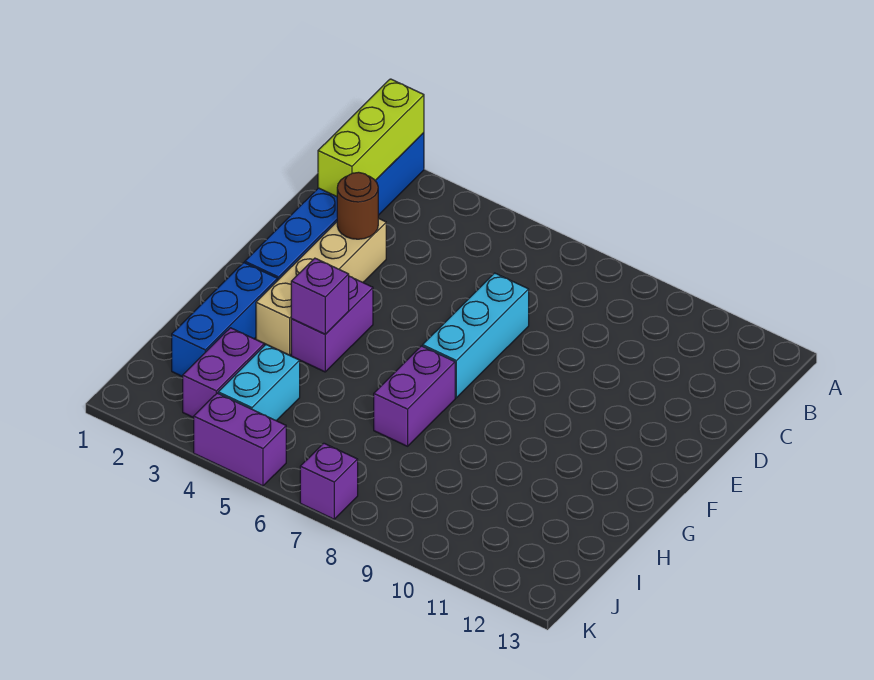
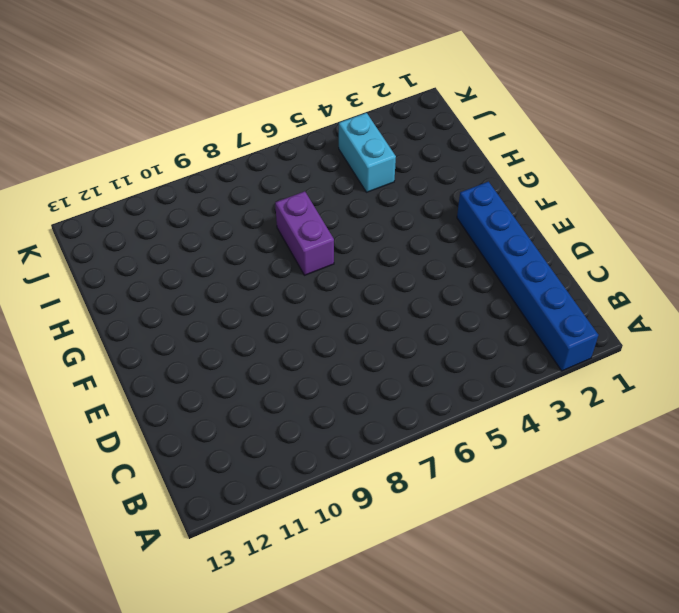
none -> tan 1x4 brick [256,218,386,355]
none -> cyan 1x3 brick [423,273,529,398]
none -> purple 1x2 brick [291,276,373,372]

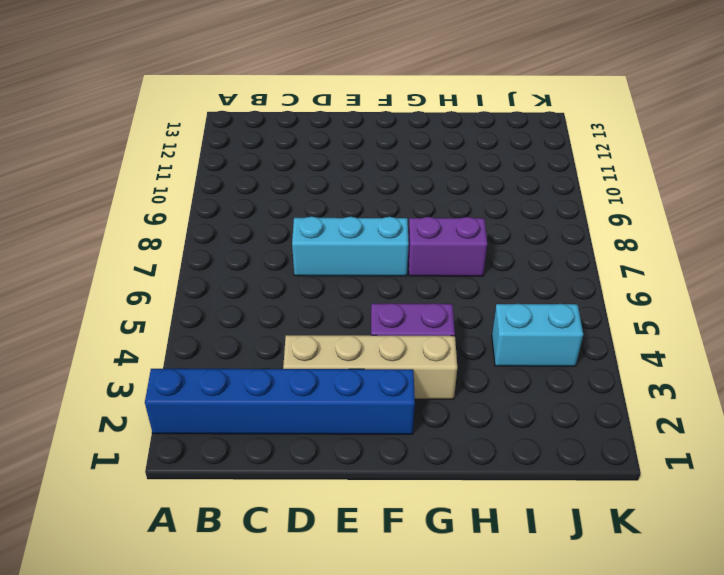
none -> blue 1x3 brick [172,263,277,377]
none -> purple 1x2 brick [183,328,264,418]
none -> purple 1x2 brick [194,393,286,486]

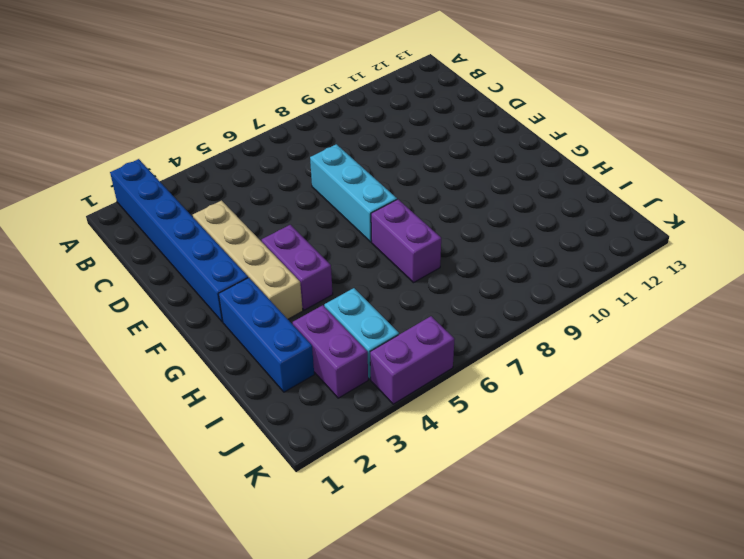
none -> purple 1x1 brick [300,443,358,519]
none -> lime 1x3 brick [318,79,424,197]
none -> brown 1x1 round brick [337,172,378,239]

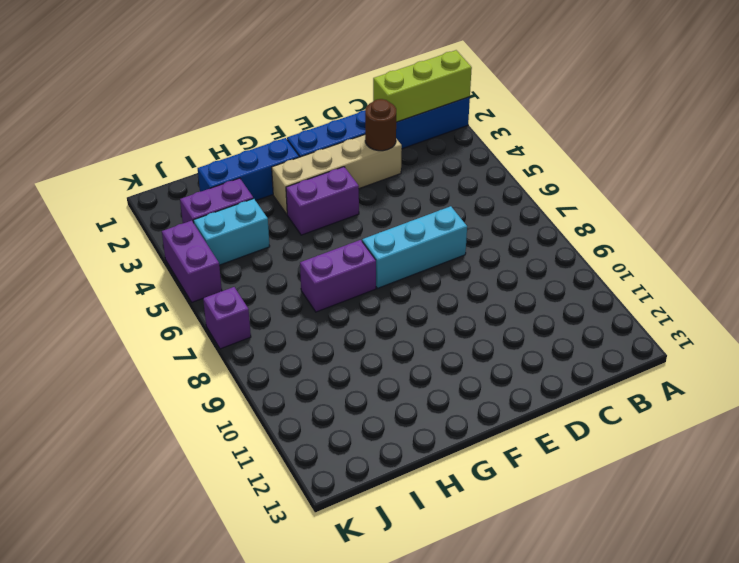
none -> purple 1x1 brick [291,258,349,334]

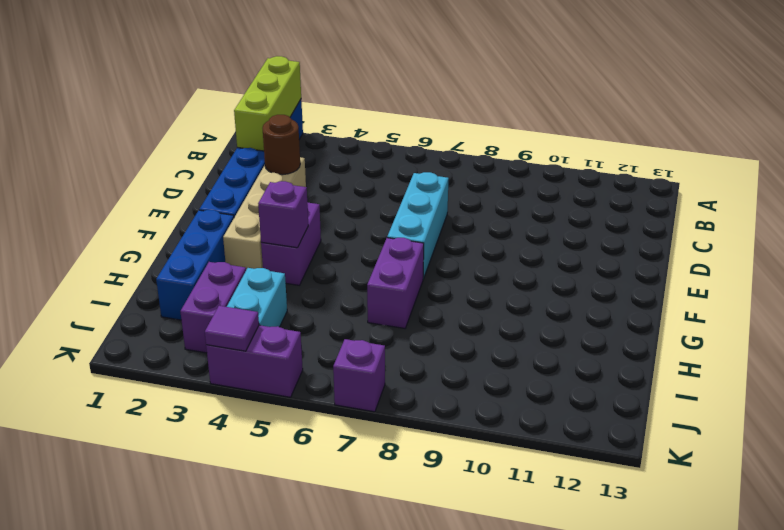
purple 1x1 tile [205,306,259,351] -> none

